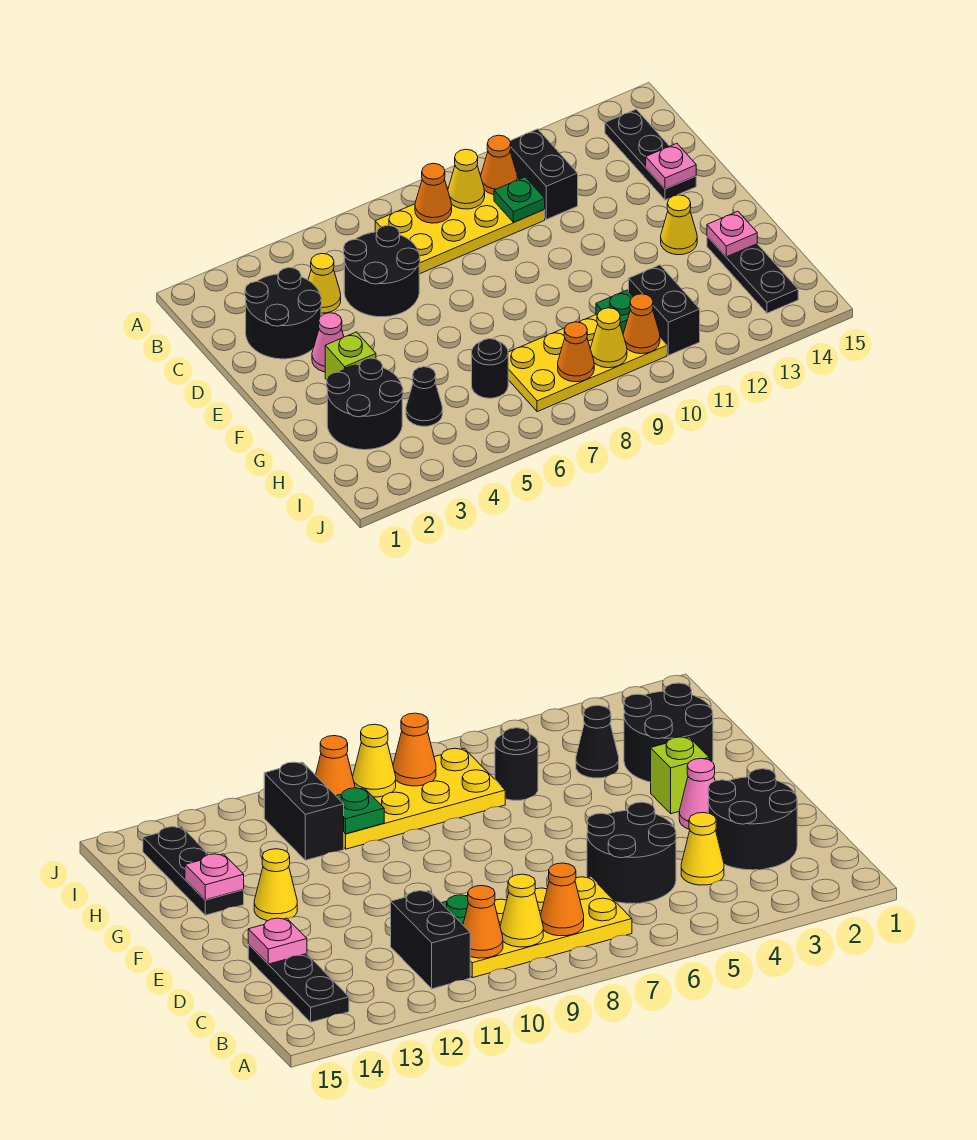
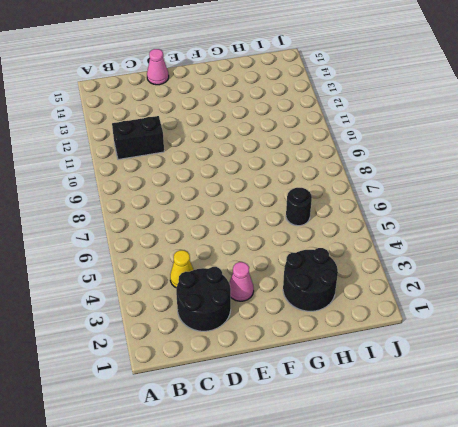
pink 1x1 cone [147,49,169,85] -> none
none -> yellow 2x4 plate [375,179,545,274]
none -> black 1x3 plate [605,109,696,200]
none -> black 2x2 round brick [344,225,420,317]

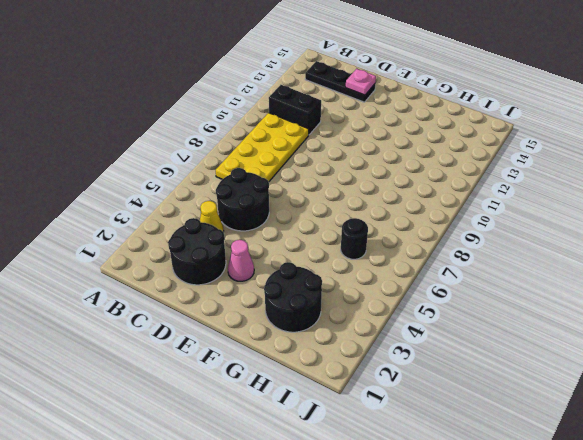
none -> lime 1x1 brick [325,332,376,380]
none -> yellow 1x1 cone [661,195,697,255]
none -> black 1x3 plate [707,236,798,313]

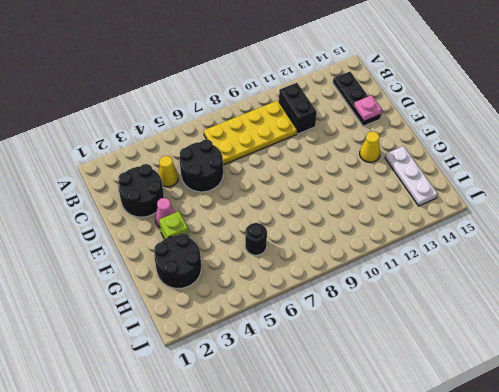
white 1x3 plate [385,146,438,206] -> black 1x3 plate [707,236,798,313]
none -> black 1x1 cone [406,367,443,426]
none -> yellow 2x4 plate [508,315,667,412]
none -> black 1x2 brick [629,265,700,355]

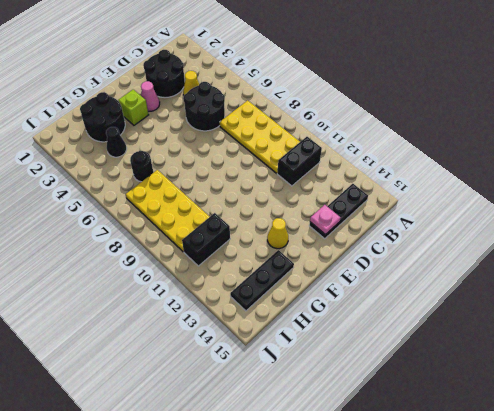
none -> orange 1x1 cone [415,163,452,223]
none -> yellow 1x1 cone [448,149,485,209]
none -> orange 1x1 cone [481,135,517,194]

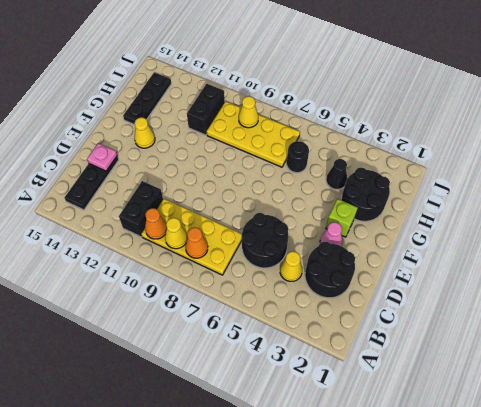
none -> green 1x1 plate [494,177,545,222]
none -> pink 1x1 plate [707,211,757,257]
none -> green 1x1 plate [596,290,633,332]

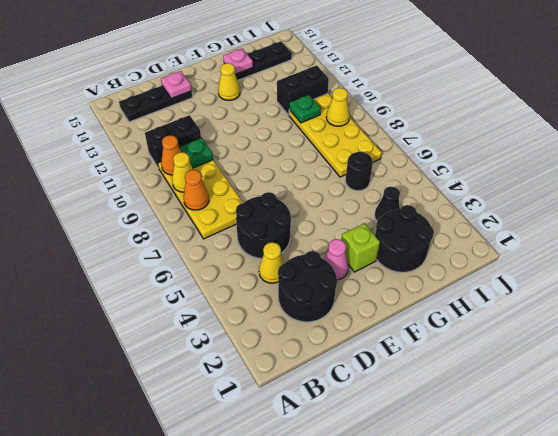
none -> orange 1x1 cone [558,322,594,382]
none -> orange 1x1 cone [623,294,660,354]

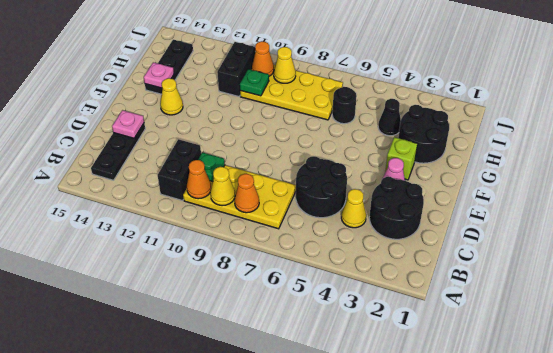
none -> orange 1x1 cone [558,322,594,382]

